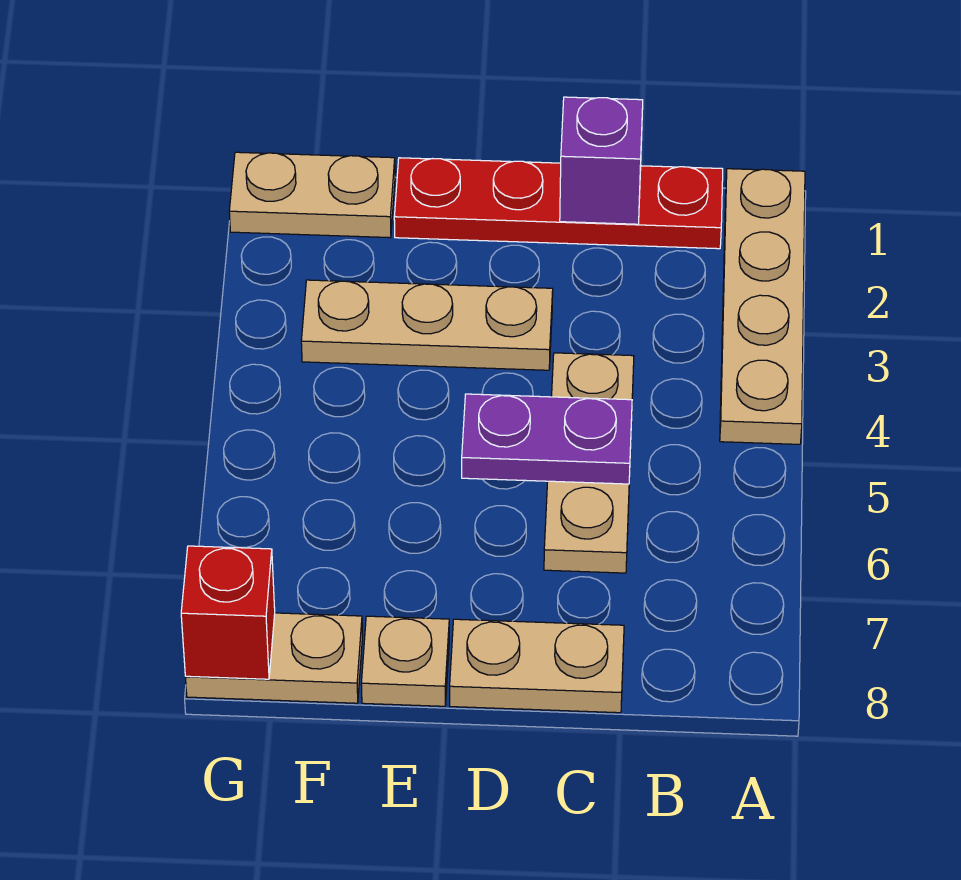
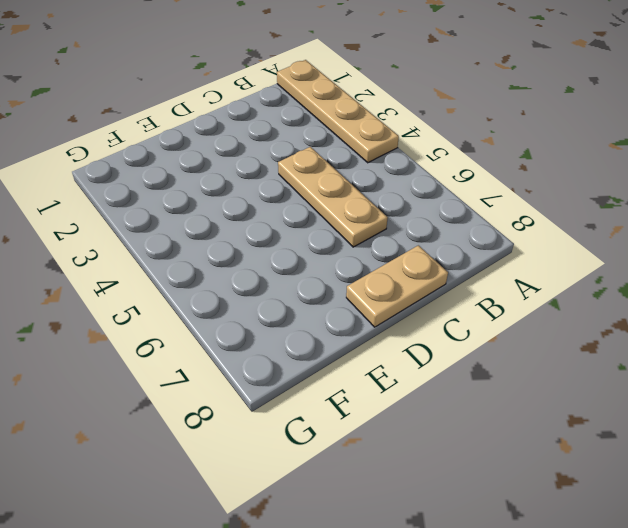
none -> red 1x4 plate [394,158,723,249]
none -> tan 1x3 plate [301,280,553,370]

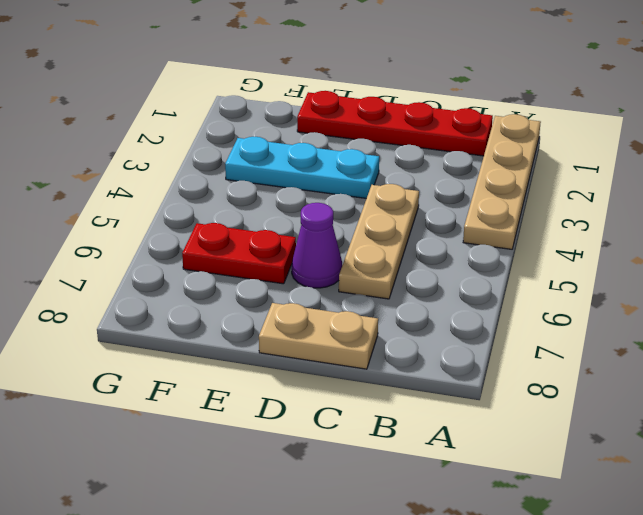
cyan 1x3 plate [225,137,379,198] -> tan 1x3 plate [301,280,553,370]
purple 1x1 cone [292,203,342,288] -> none
red 1x2 plate [182,223,296,284] -> none
none -> tan 1x1 plate [361,616,449,706]
none -> tan 1x2 plate [229,152,395,238]

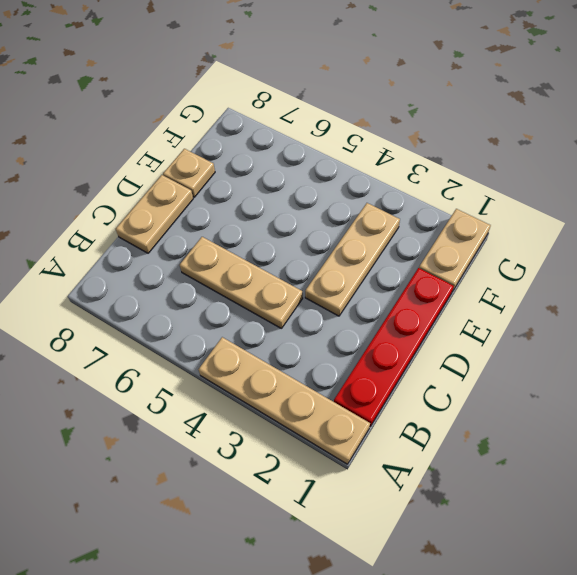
none -> tan 1x2 plate [185,613,363,703]
none -> purple 1x1 brick [560,97,643,224]

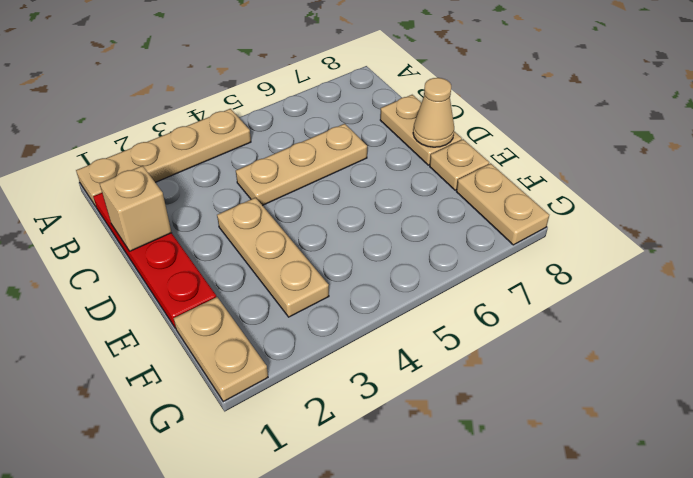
tan 1x1 brick [99,166,172,251] -> purple 1x1 brick [560,97,643,224]
tan 1x1 cone [413,78,454,147] -> none
none -> purple 1x2 plate [462,394,632,484]
none -> red 1x1 brick [181,546,275,679]

